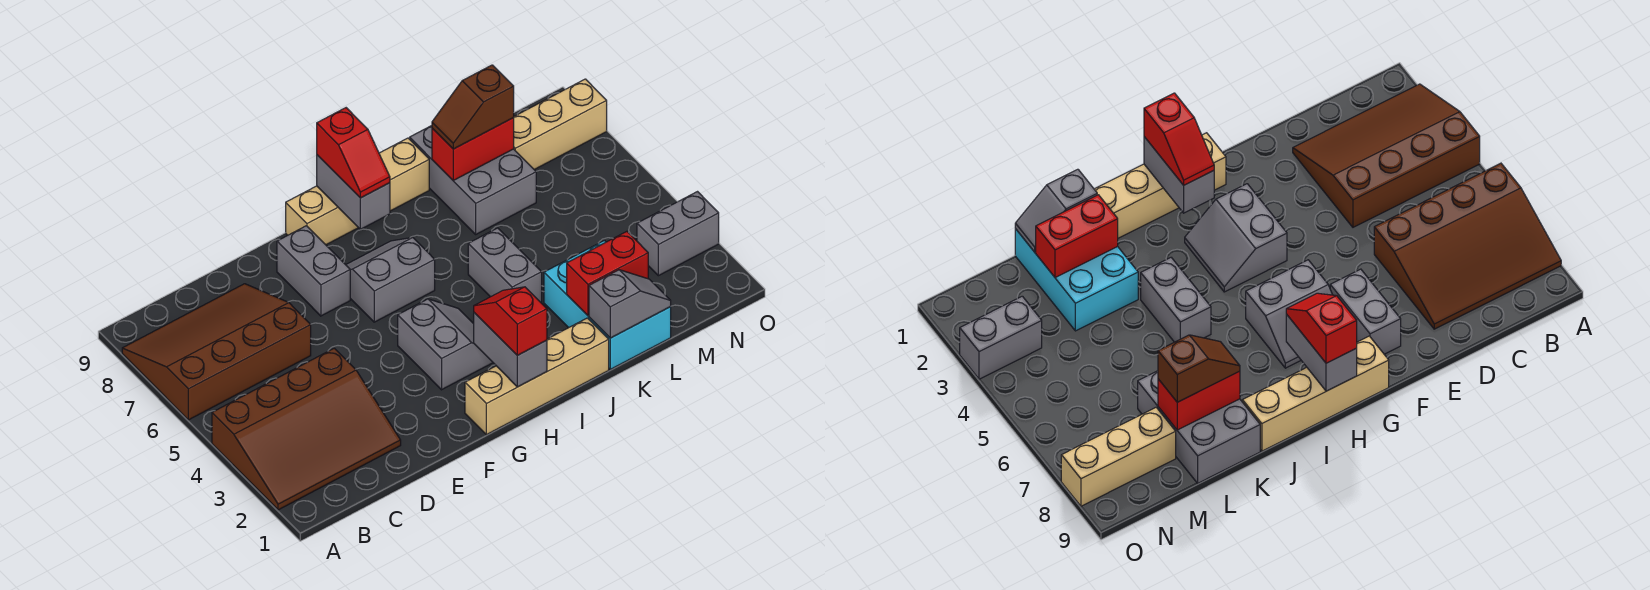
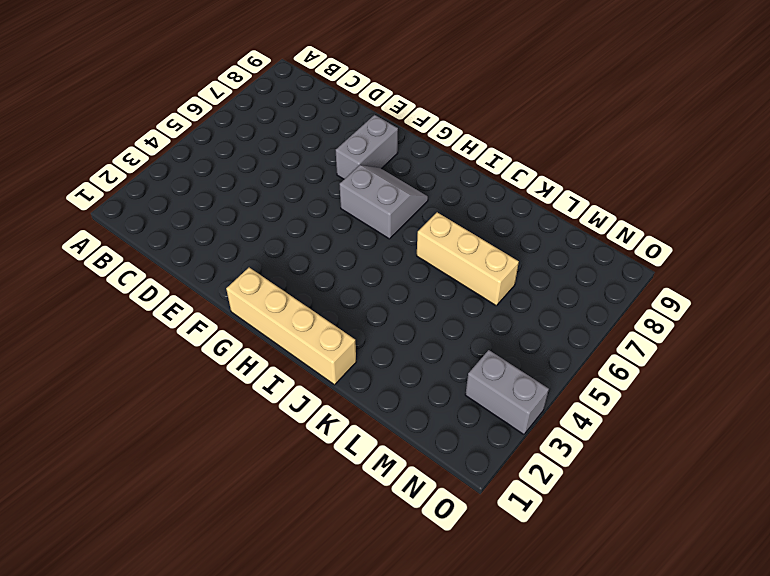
tan 1x3 brick [417,212,519,305] -> tan 1x3 brick moved to [514,79,607,170]
none -> brown 3x4 slope [212,348,401,510]
none -> brown 3x4 slope [122,284,311,420]
none -> grey 2x2 slope [398,299,493,390]

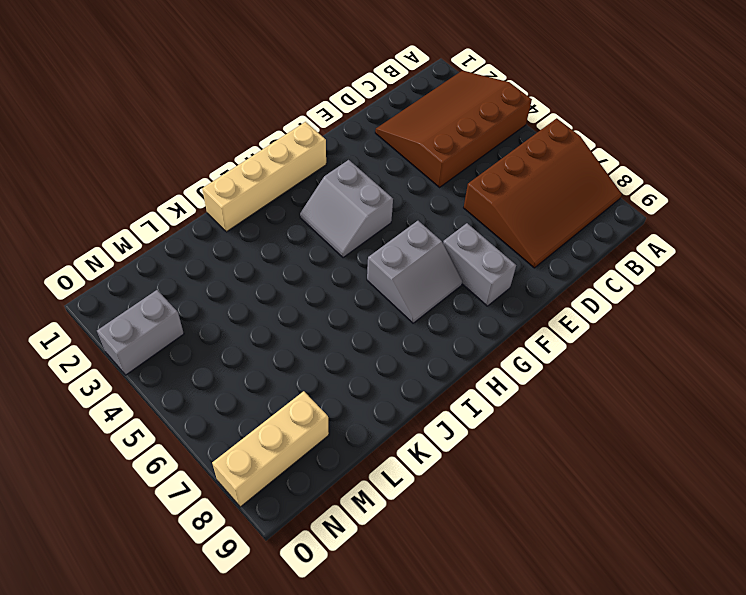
none -> tan 1x4 brick [286,138,429,245]
none -> grey 1x2 brick [468,228,542,303]
none -> cyan 2x3 brick [544,241,671,369]

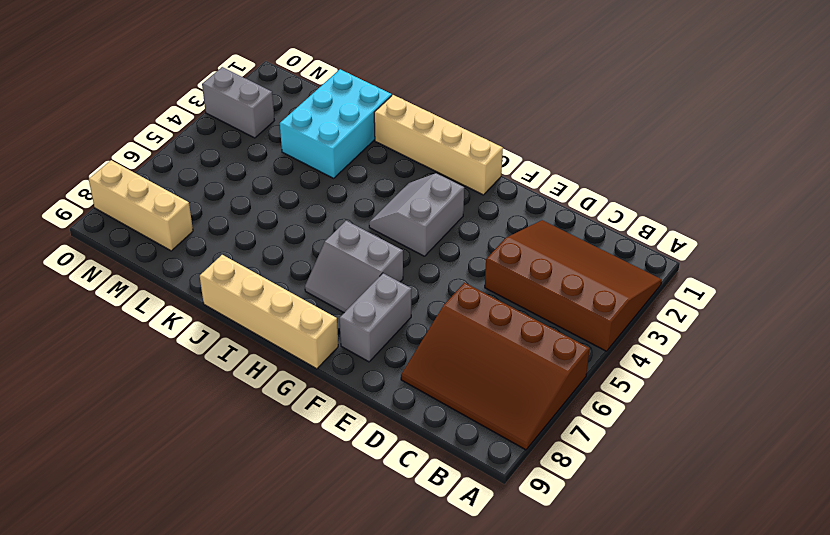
none -> grey 1x2 brick [468,228,542,303]
none -> grey 2x3 brick [410,126,536,234]
none -> grey 1x2 brick [474,313,547,387]

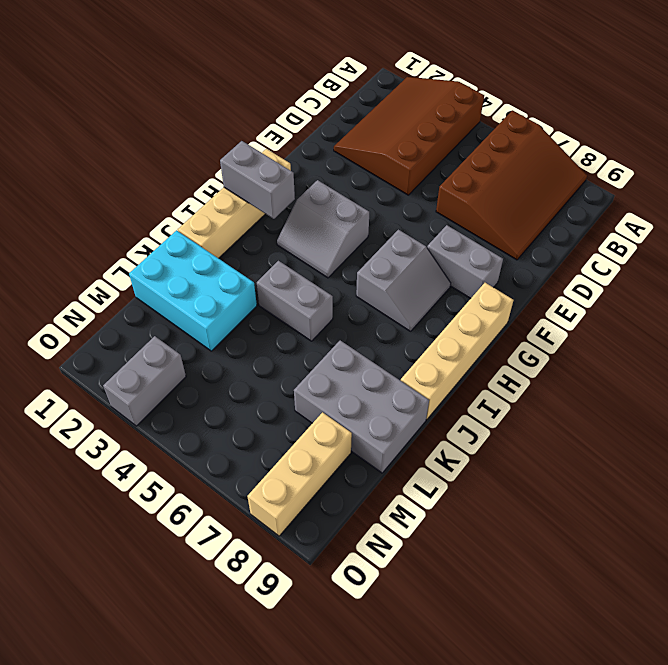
none -> grey 1x2 brick [317,155,390,229]
none -> grey 1x2 slope [589,270,671,338]
none -> red 1x2 brick [567,231,648,315]

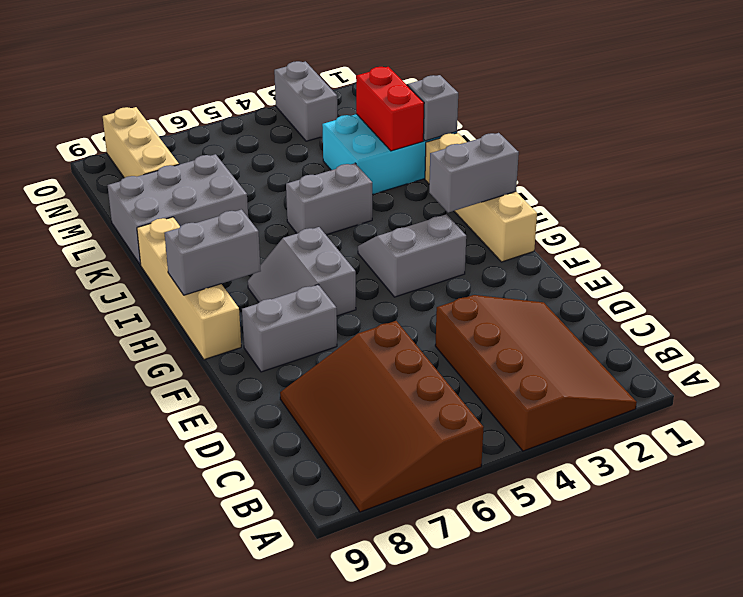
none -> red 1x2 brick [432,118,514,180]
none -> red 1x2 slope [474,287,547,355]
none -> red 1x2 slope [317,108,390,198]

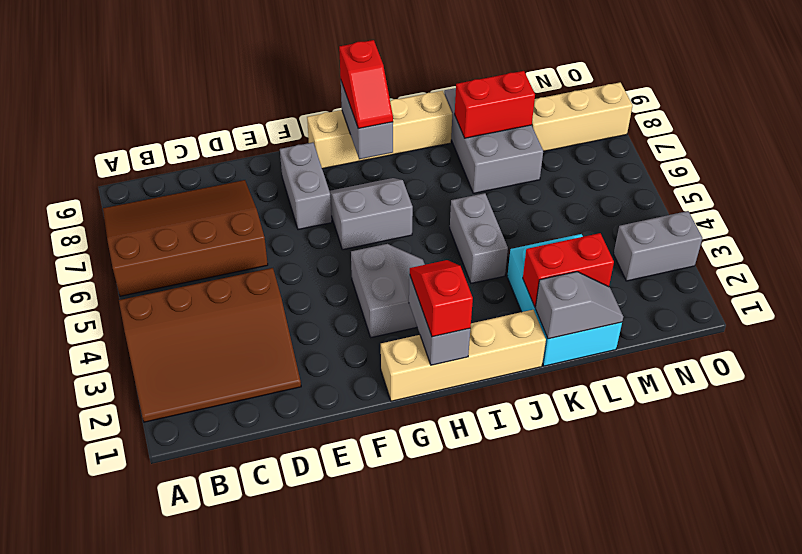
none -> brown 1x2 slope [432,65,514,149]

